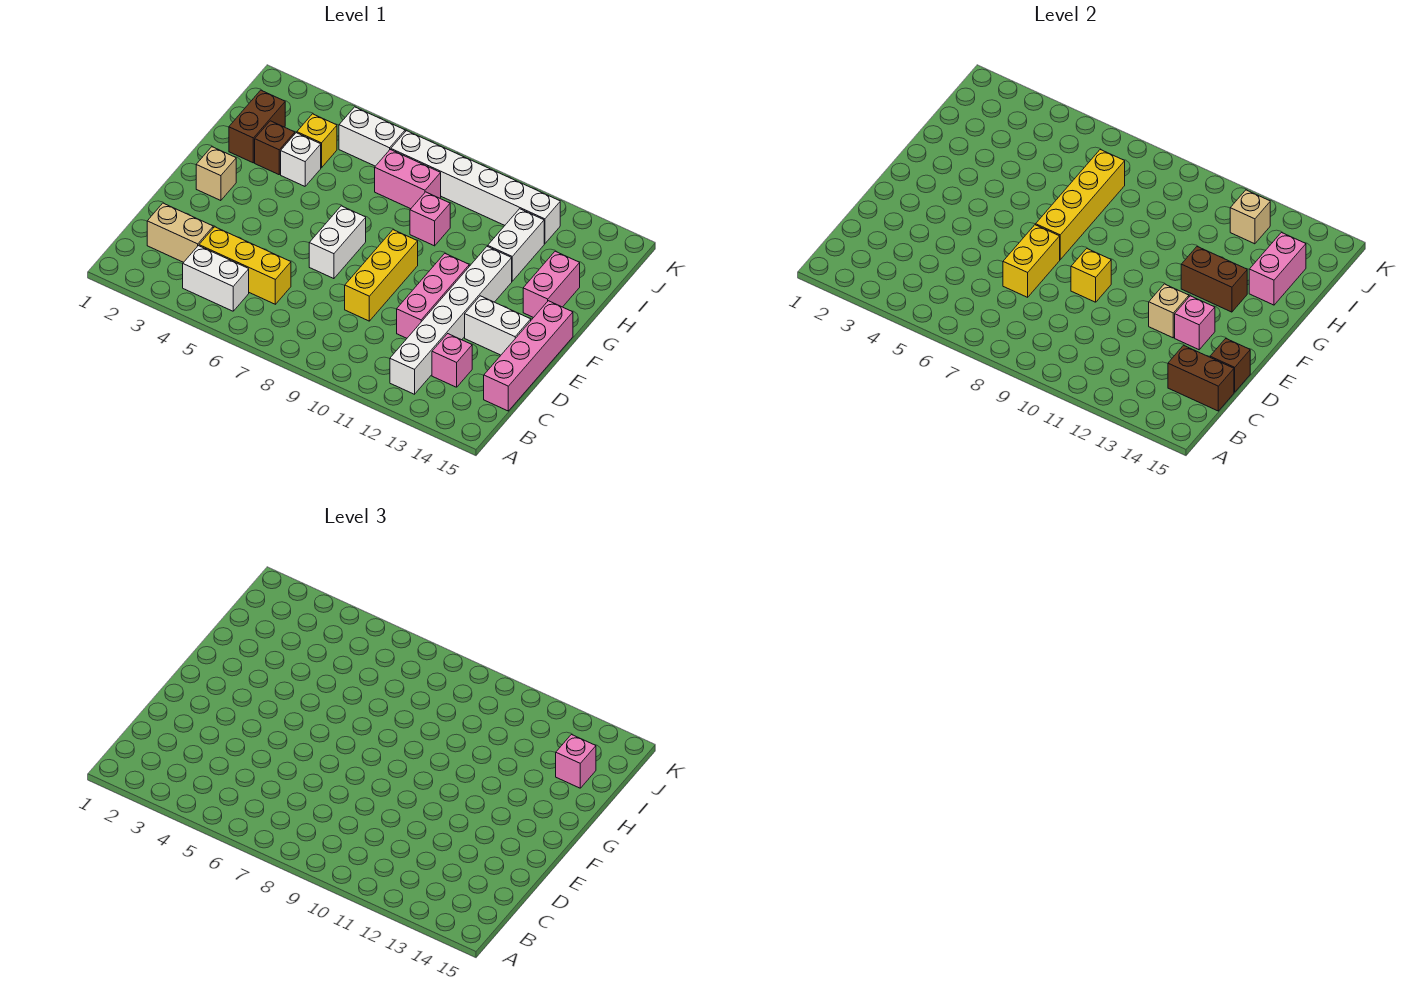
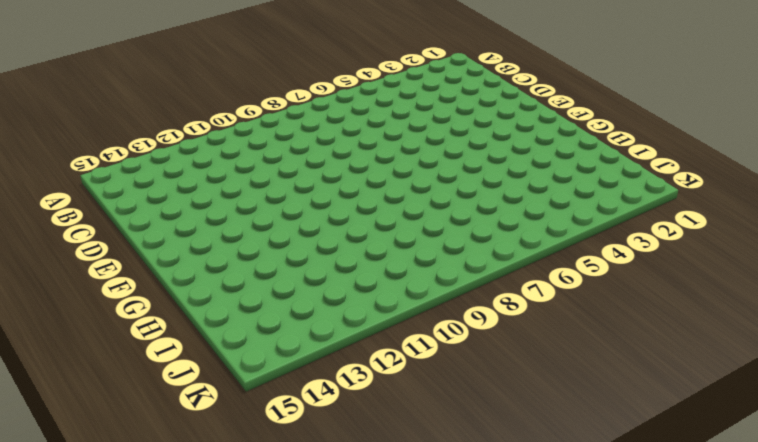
none -> white 1x2 brick [183,246,249,311]
none -> white 1x6 brick [390,246,512,394]
none -> tan 1x2 brick [147,203,213,262]
none -> yellow 1x3 brick [199,227,291,304]

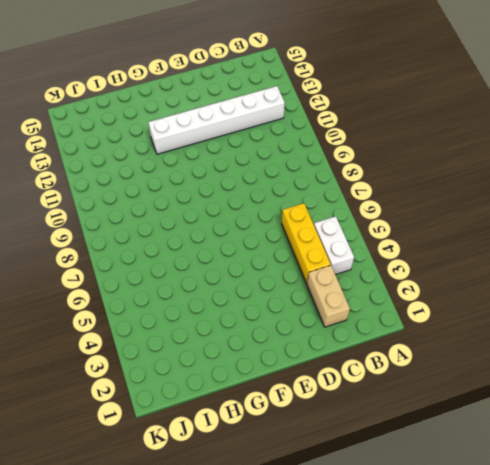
none -> pink 1x1 brick [432,334,472,387]
none -> pink 1x4 brick [484,301,573,411]
none -> yellow 1x3 brick [345,230,418,321]
none -> pink 1x3 brick [397,254,469,338]

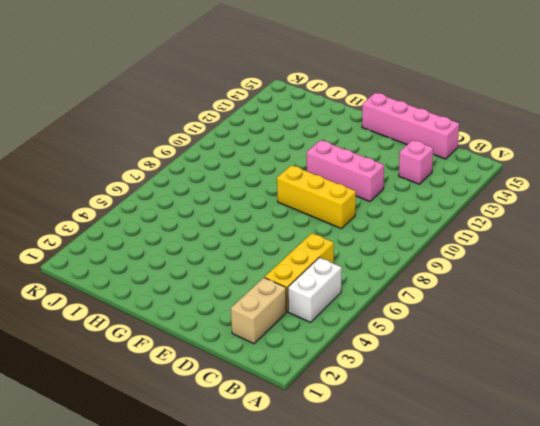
none -> white 1x6 brick [390,246,512,394]
none -> white 1x2 brick [309,206,366,279]
none -> white 1x2 brick [465,296,531,355]
none -> tan 1x1 brick [196,147,236,201]

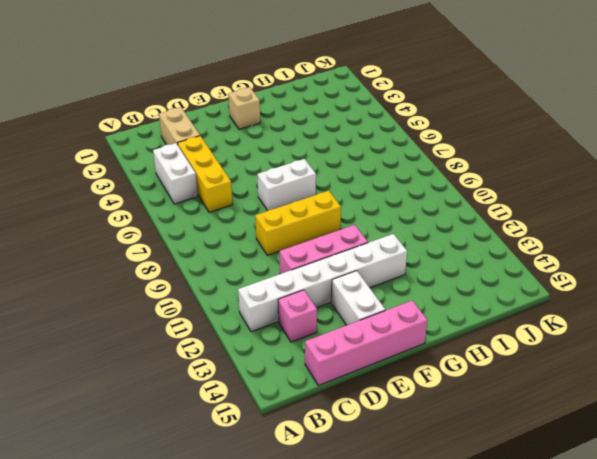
none -> pink 1x2 brick [523,251,580,318]
none -> brown 1x2 brick [229,90,285,163]
none -> brown 1x1 brick [255,121,295,175]
none -> white 1x1 brick [281,133,321,186]

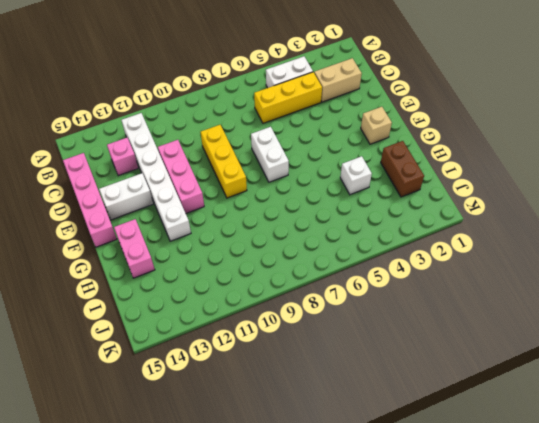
none -> brown 1x1 brick [255,121,295,175]
none -> pink 1x1 brick [410,192,450,246]
none -> white 1x2 brick [488,209,544,281]
none -> yellow 1x1 brick [297,114,337,168]

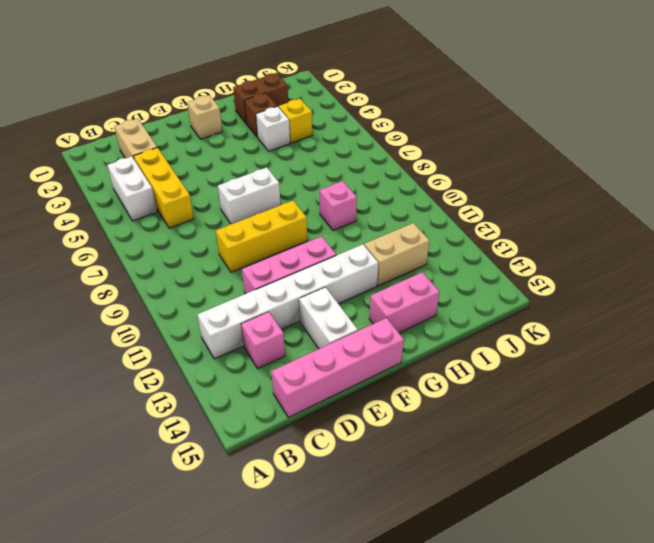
tan 1x2 brick [364,223,430,286] -> white 1x2 brick [488,209,544,281]
none -> pink 1x2 brick [375,150,441,209]
none -> white 1x2 brick [339,107,405,166]
none -> white 1x6 brick [391,131,560,244]
none -> brown 1x2 brick [1168,345,1234,411]

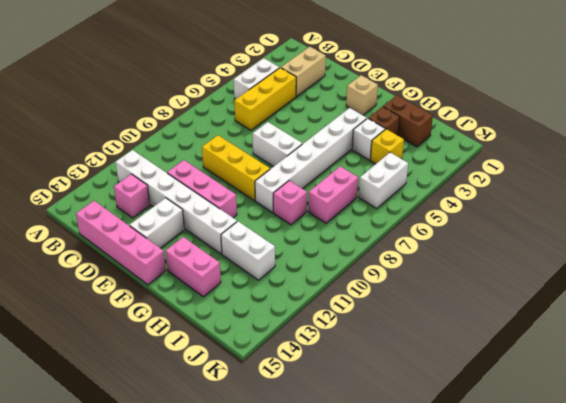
white 1x6 brick [255,108,367,213] -> white 1x6 brick moved to [391,131,560,244]
none -> brown 1x2 brick [1168,345,1234,411]
none -> yellow 1x2 brick [1003,225,1060,297]
none -> brown 1x1 brick [1210,339,1250,392]
none -> yellow 1x1 brick [1071,249,1111,302]

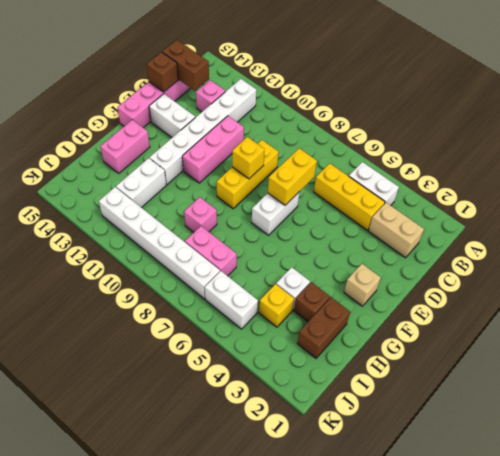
none -> tan 1x1 brick [1149,284,1189,338]
none -> pink 1x1 brick [1175,296,1215,350]
none -> yellow 1x4 brick [1036,150,1125,260]
none -> brown 1x2 brick [1181,247,1247,312]

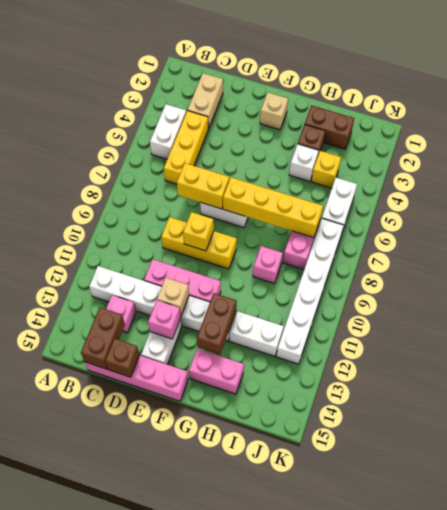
none -> pink 1x2 brick [1249,233,1306,305]
none -> tan 1x1 brick [1230,190,1270,244]
none -> pink 1x1 brick [556,735,596,788]

